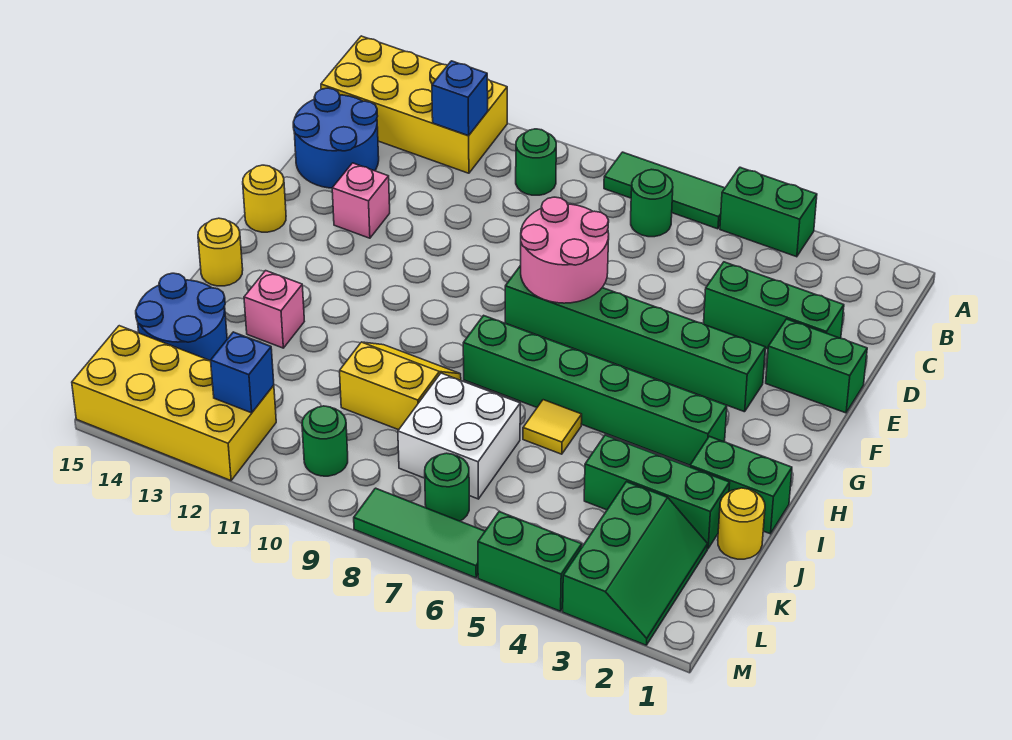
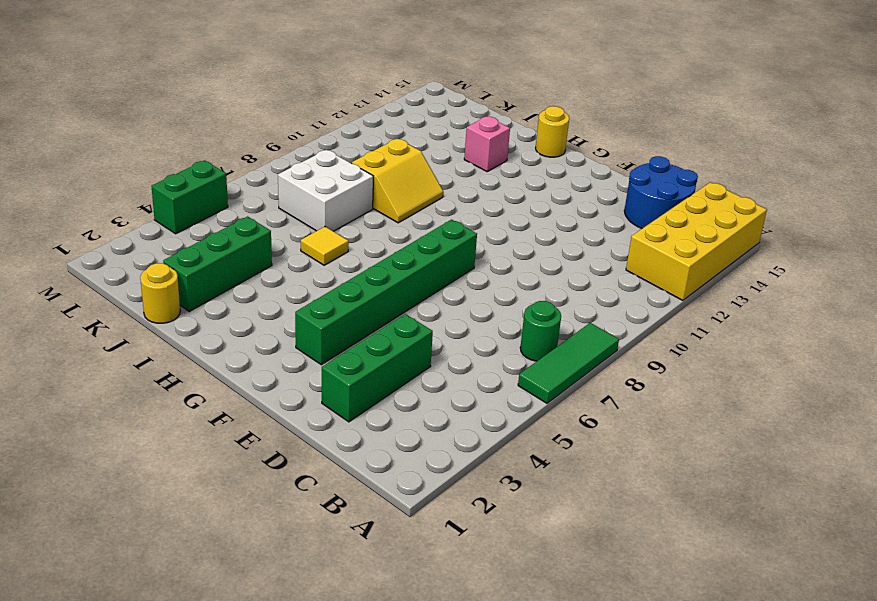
none -> green 1x2 brick [720,167,817,257]
none -> green 1x1 round brick [516,129,556,195]
none -> green 1x2 brick [766,319,867,413]
none -> pink 1x1 brick [332,163,390,238]

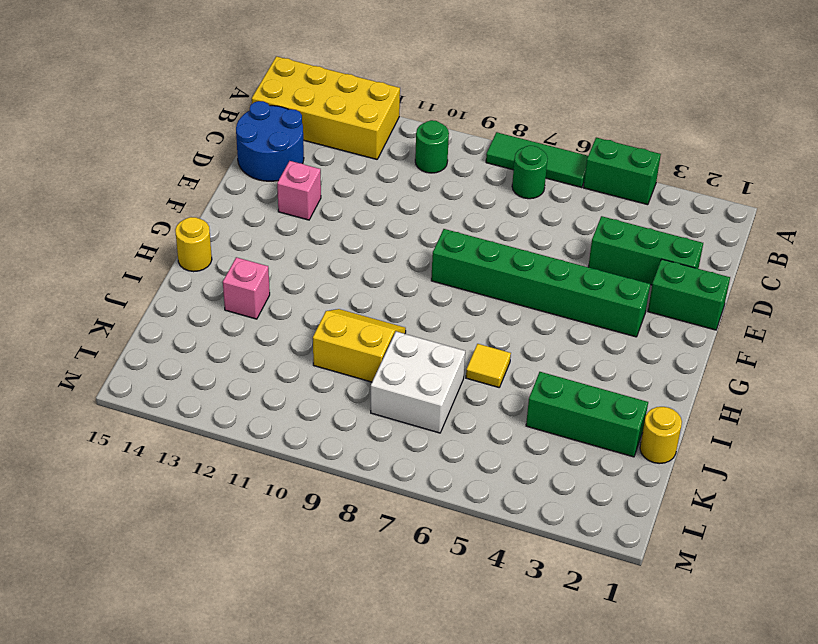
none -> yellow 1x1 round brick [243,165,286,232]
none -> green 1x6 brick [463,315,727,465]
none -> green 1x2 brick [690,436,792,534]
none -> blue 2x2 round brick [136,273,227,361]

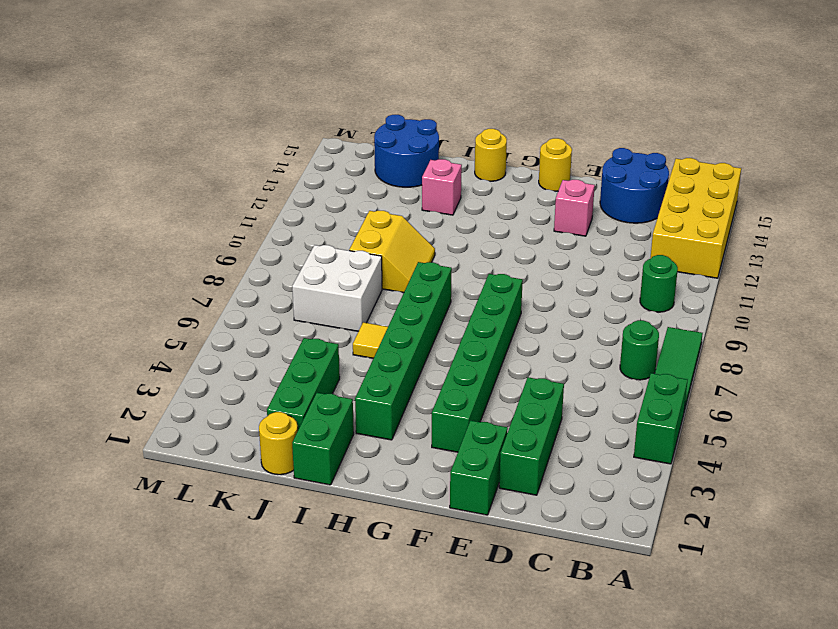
none -> green 2x3 slope [563,482,708,645]
none -> green 1x1 round brick [425,453,469,521]
none -> green 1x1 round brick [302,406,348,476]
none -> yellow 2x4 brick [72,326,276,481]

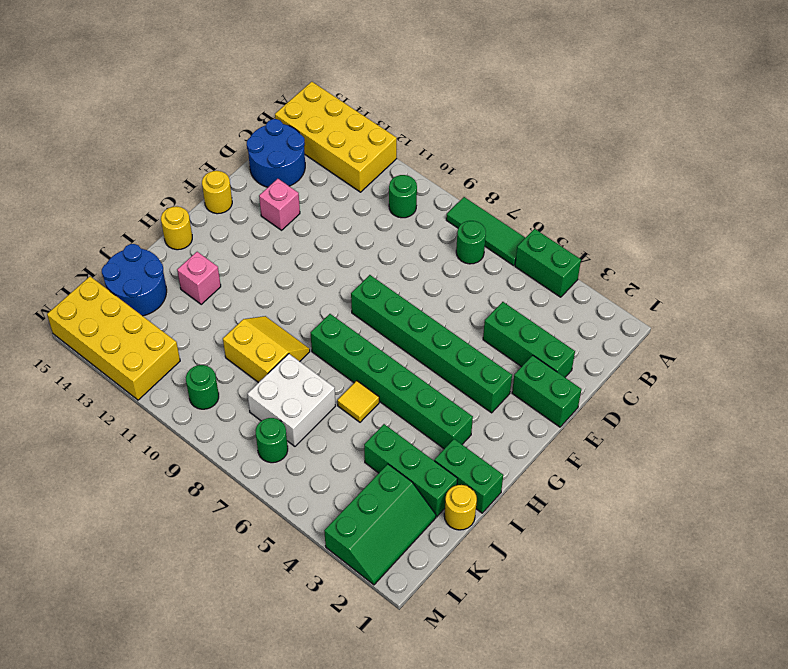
none -> green 1x2 brick [478,512,582,611]
none -> green 1x3 tile [354,488,485,578]
none -> blue 1x1 brick [432,61,488,136]
none -> pink 2x2 round brick [521,197,609,303]

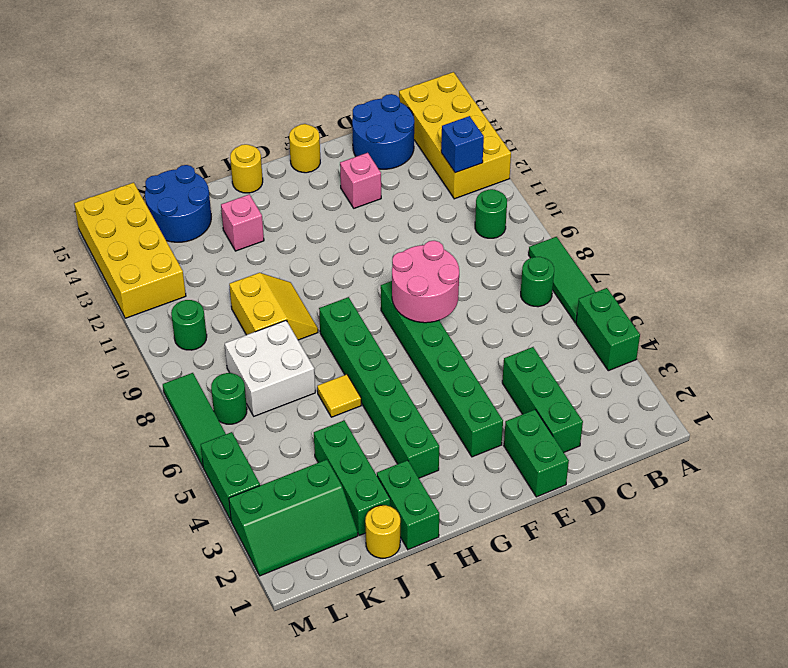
none -> blue 1x1 brick [211,332,274,413]

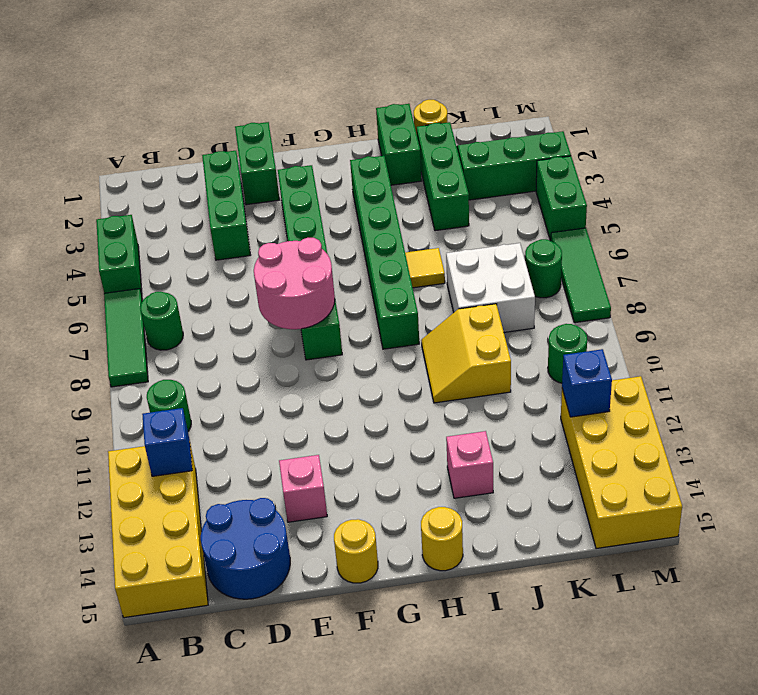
none -> blue 2x2 round brick [136,273,227,361]

